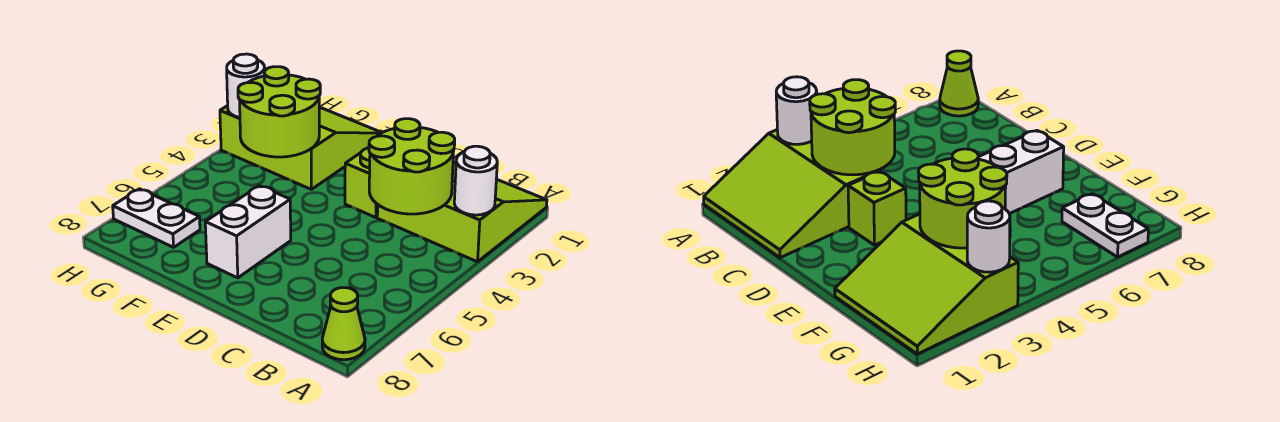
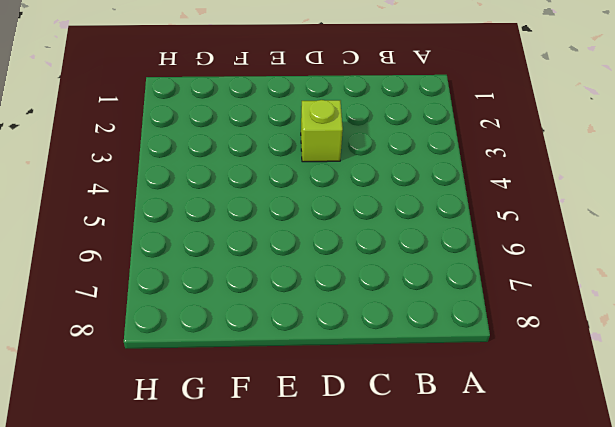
none -> lime 3x3 slope [377,162,547,262]
none -> lime 1x1 cone [322,288,365,360]

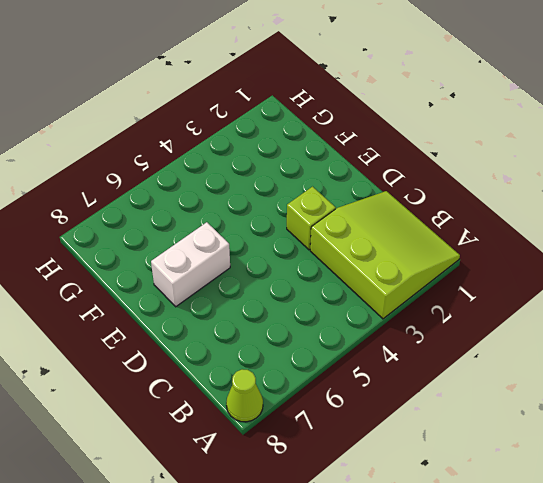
none -> lime 3x3 slope [220,106,382,189]
none -> white 1x2 plate [113,189,200,247]

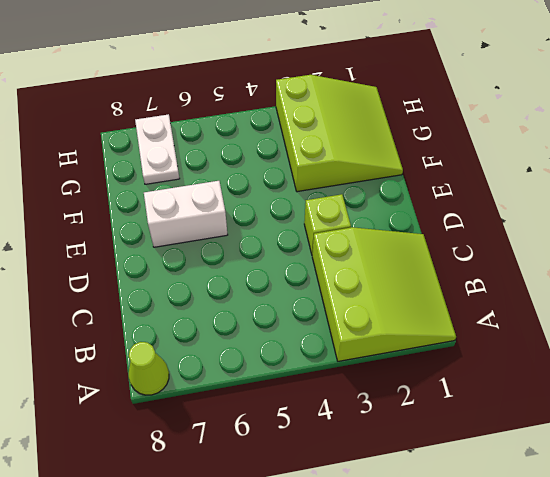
none -> white 1x1 round brick [454,146,497,215]
none -> lime 2x2 round brick [369,119,455,214]

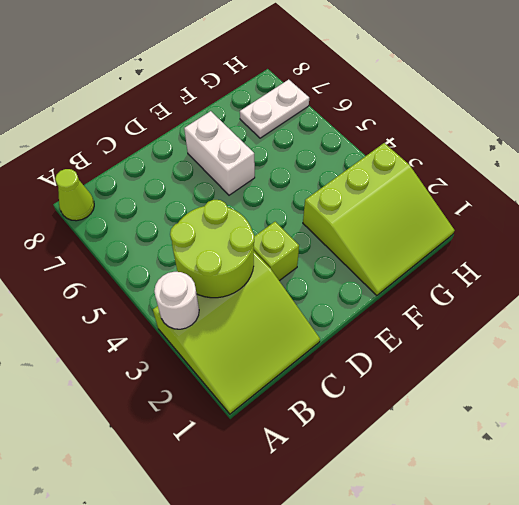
none -> lime 2x2 round brick [238,67,320,157]
none -> white 1x1 round brick [227,54,265,118]

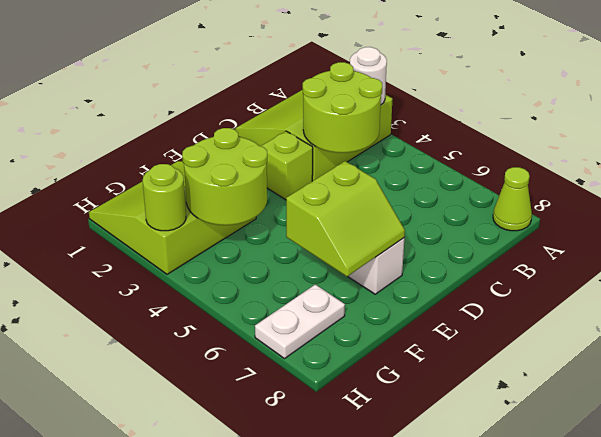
lime 2x2 slope [286,161,405,276] -> none
lime 1x1 round brick [143,164,186,231] -> white 1x1 round brick [227,54,265,118]

